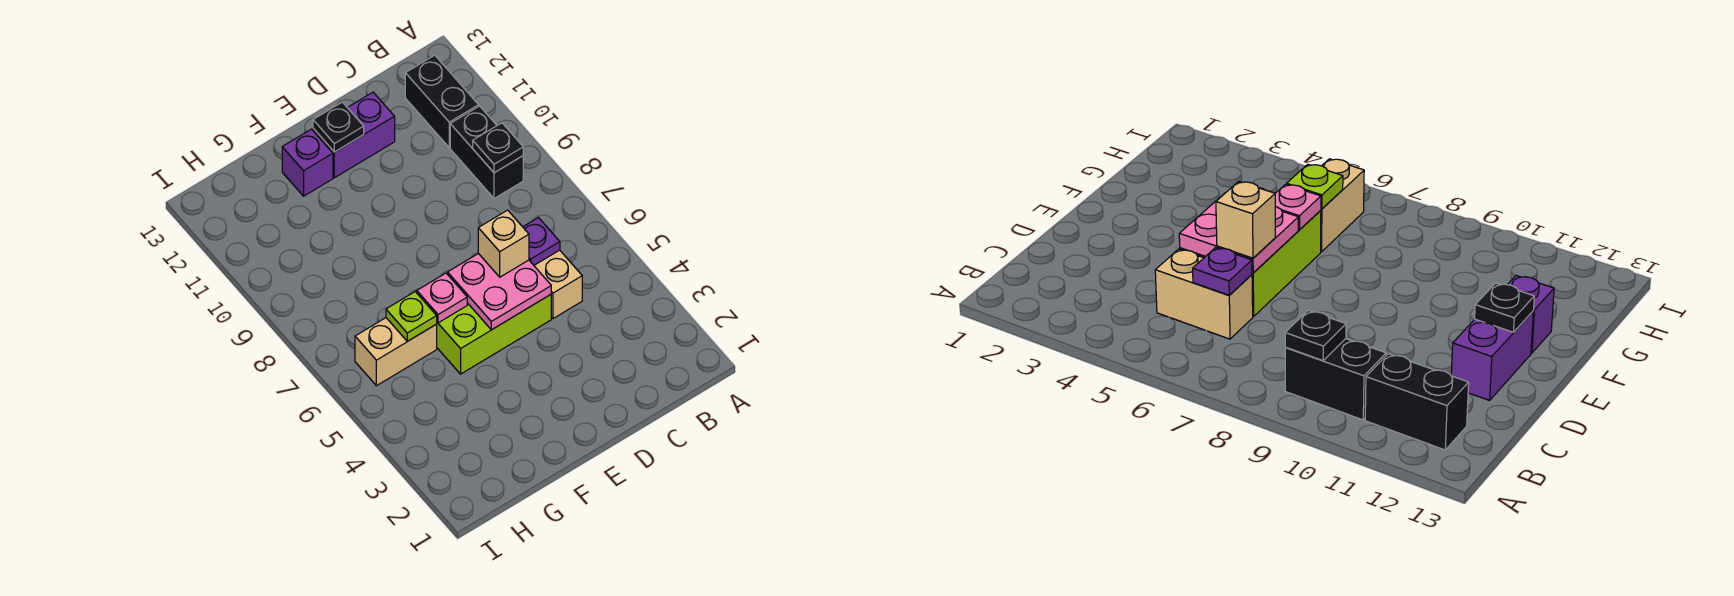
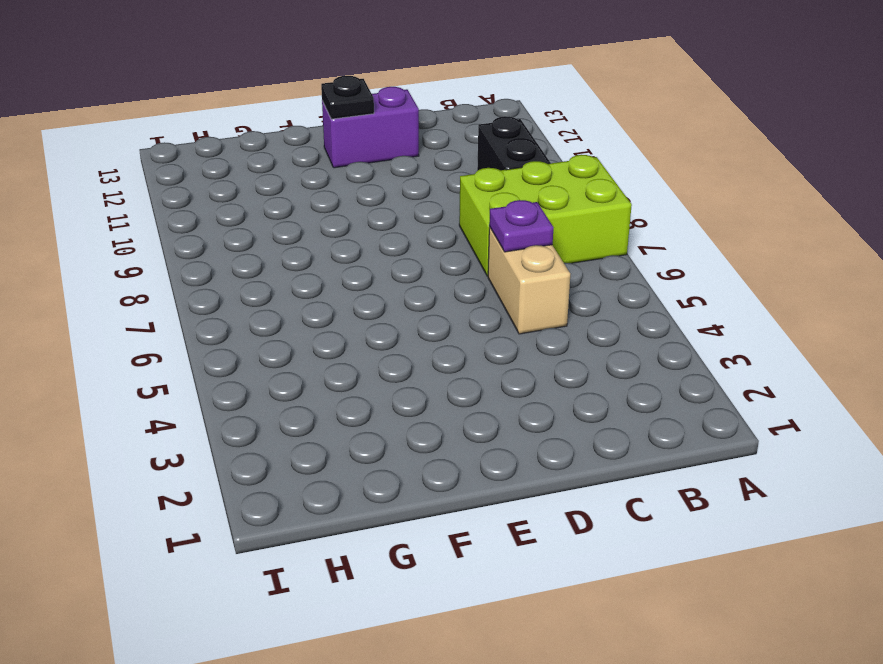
lime 2x3 brick [459,155,632,276] -> lime 2x3 brick moved to [437,295,551,374]
none -> black 1x2 brick [405,55,479,148]
none -> purple 1x1 brick [282,129,333,196]
none -> tan 1x2 brick [355,318,437,386]

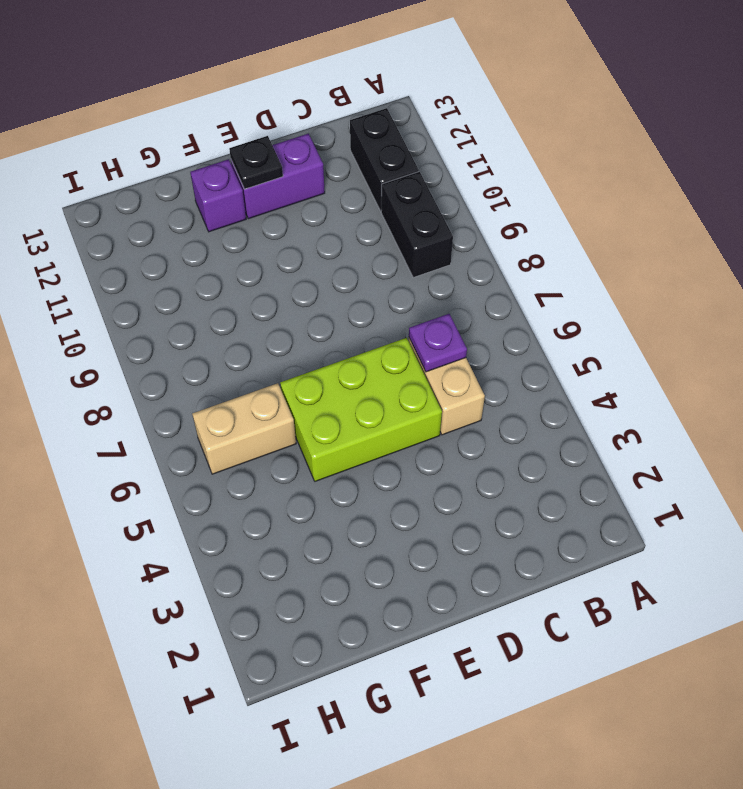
none -> black 1x1 plate [473,123,523,173]
none -> pink 2x2 plate [448,253,551,330]
none -> pink 1x1 plate [417,273,467,323]

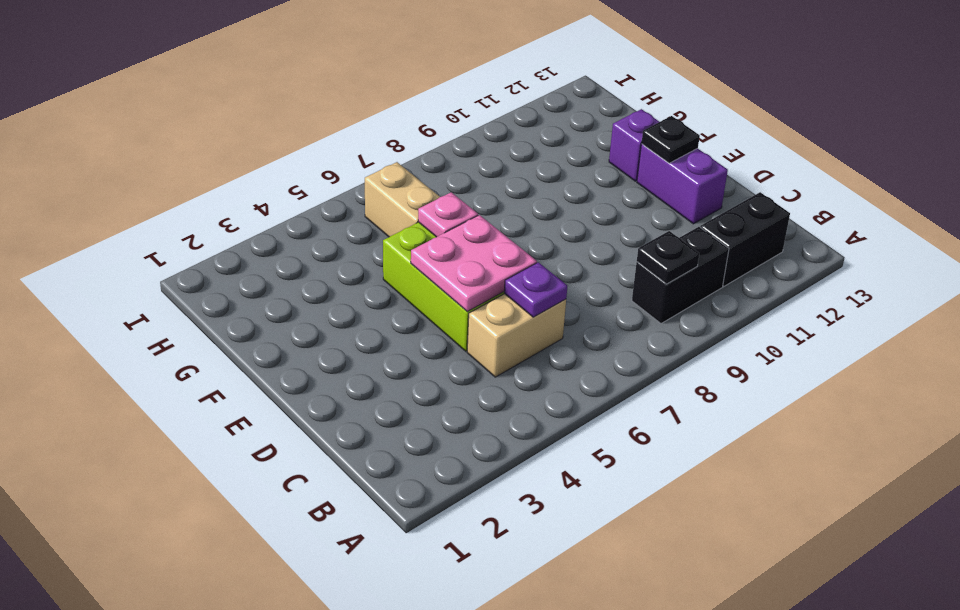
none -> lime 1x1 plate [386,292,437,341]
none -> tan 1x1 brick [478,210,529,277]

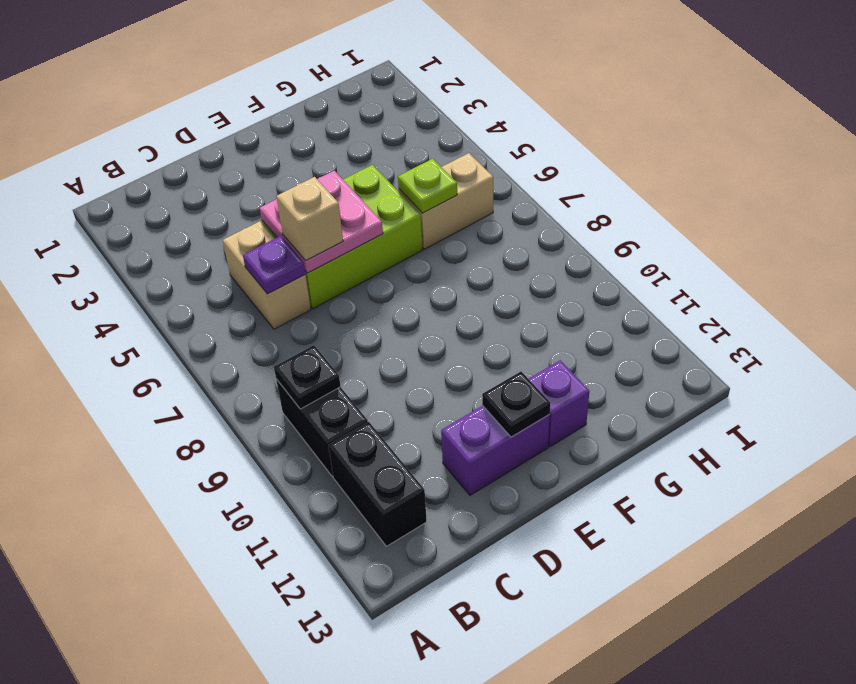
none -> pink 1x1 plate [417,273,467,323]

